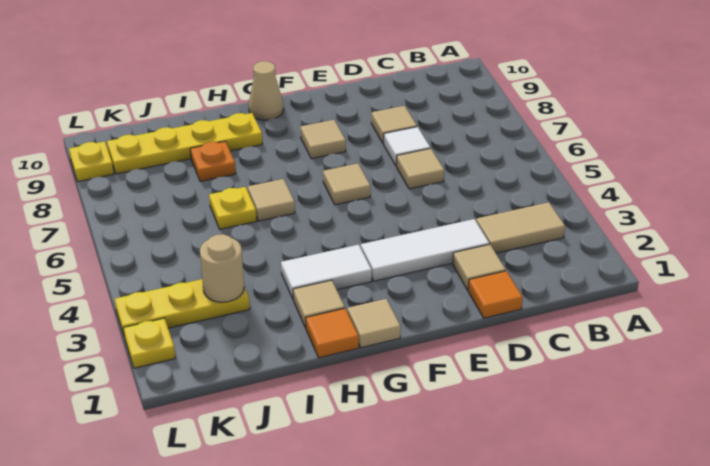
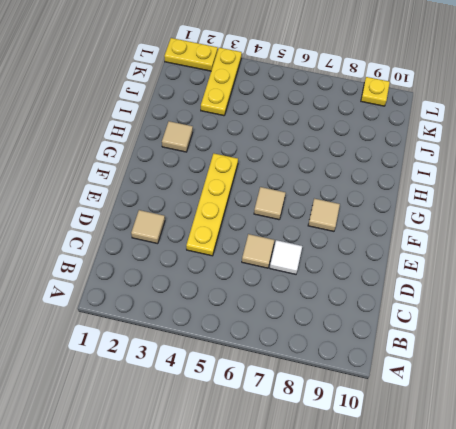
yellow 1x4 plate [186,153,238,256] -> yellow 1x4 plate moved to [107,113,262,174]
yellow 1x2 plate [164,38,218,71] -> yellow 1x1 plate [123,318,175,368]
none -> tan 1x2 tile [476,202,565,253]
none -> orange 1x1 tile [468,271,523,318]
none -> white 1x3 tile [361,219,489,281]

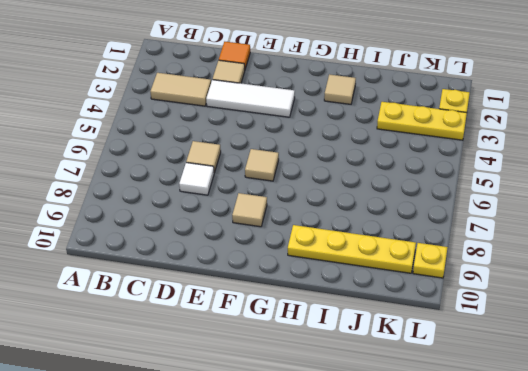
none -> tan 1x1 tile [371,106,417,144]
none -> tan 1x1 tile [347,299,401,348]
none -> white 1x2 tile [281,245,372,299]

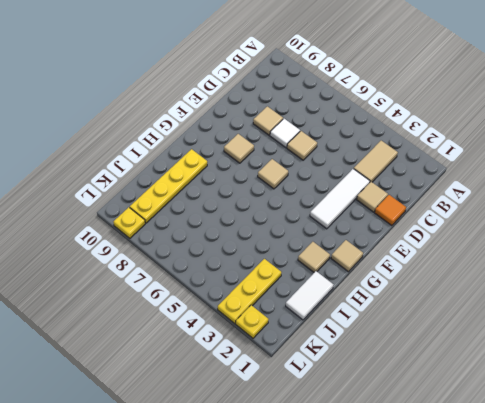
white 1x2 tile [286,271,334,320] -> white 1x2 tile moved to [281,245,372,299]
none -> tan 1x1 cone [249,61,284,120]
none -> orange 1x1 tile [306,308,359,358]
none -> tan 1x1 tile [248,179,295,221]

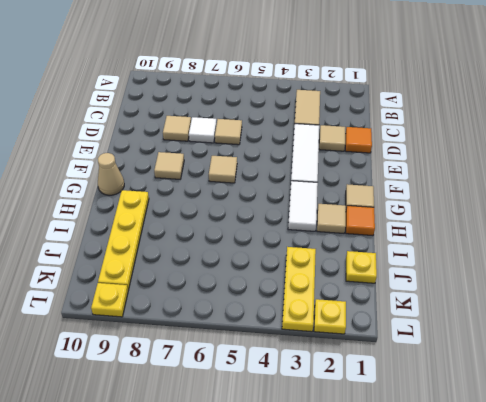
yellow 1x1 plate [346,251,377,283] -> yellow 1x1 plate moved to [209,187,257,229]
none -> tan 1x1 tile [248,179,295,221]
none -> orange 1x1 plate [190,141,236,181]
none -> tan 1x1 round brick [200,234,244,302]

